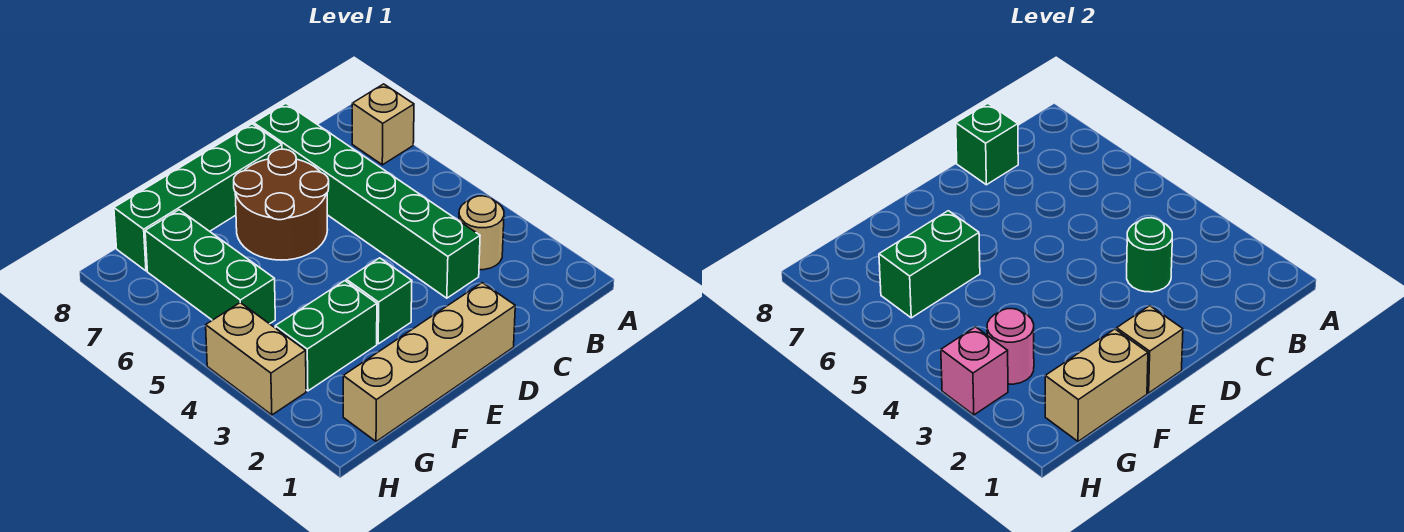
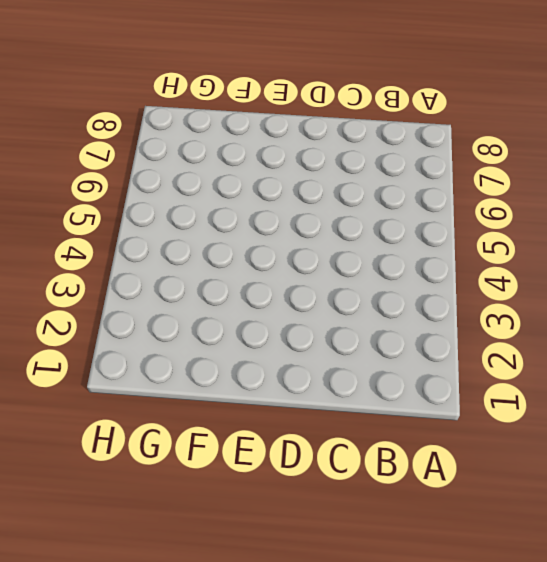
none -> tan 1x1 brick [352,84,414,165]
none -> tan 1x1 round brick [459,196,504,270]
none -> green 1x6 brick [254,103,480,298]

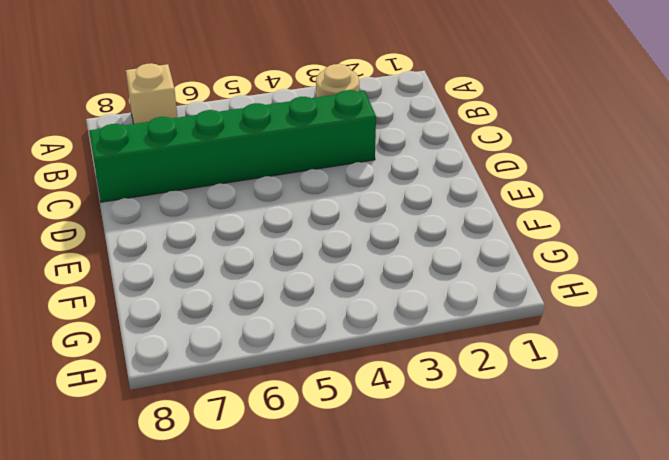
none -> tan 1x4 brick [343,283,515,441]
none -> brown 2x2 round brick [234,149,329,260]
none -> green 1x4 brick [114,124,282,271]

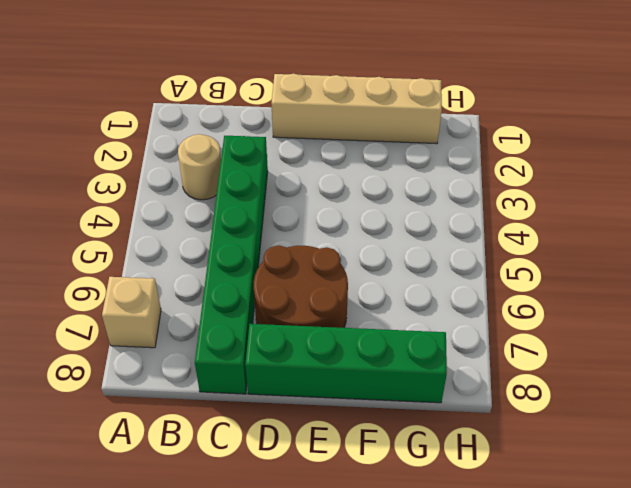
none -> green 1x1 brick [346,258,412,344]
none -> green 1x2 brick [275,281,377,391]
none -> green 1x3 brick [145,210,275,324]

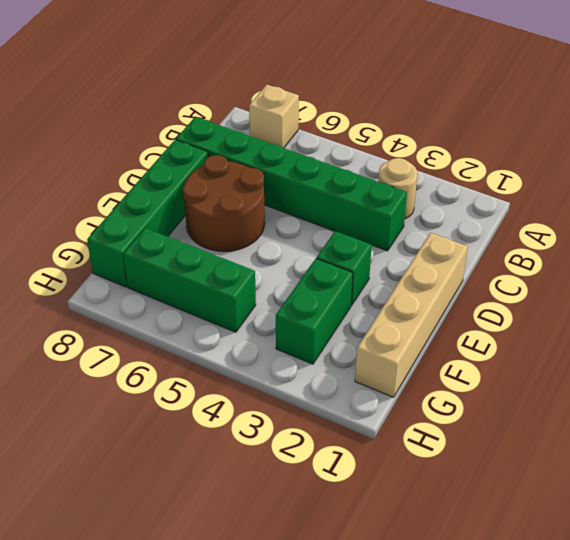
none -> tan 1x2 brick [206,303,306,415]
none -> green 1x1 round brick [1127,218,1172,292]
none -> green 1x1 brick [956,103,1018,185]

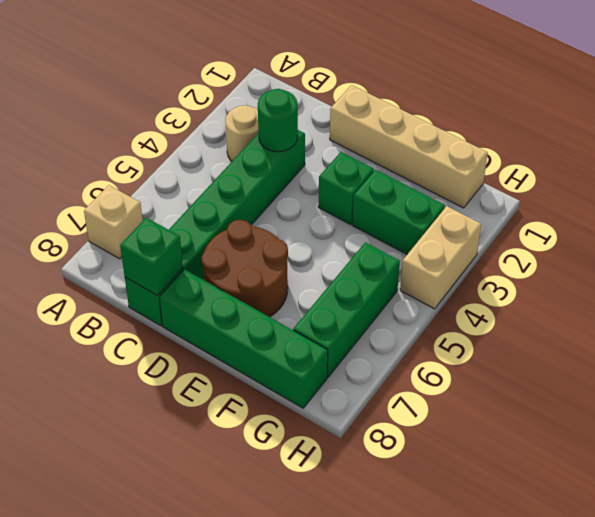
none -> tan 1x1 brick [1117,306,1183,393]
none -> tan 1x2 brick [1045,329,1148,441]
none -> green 1x2 brick [879,211,980,318]

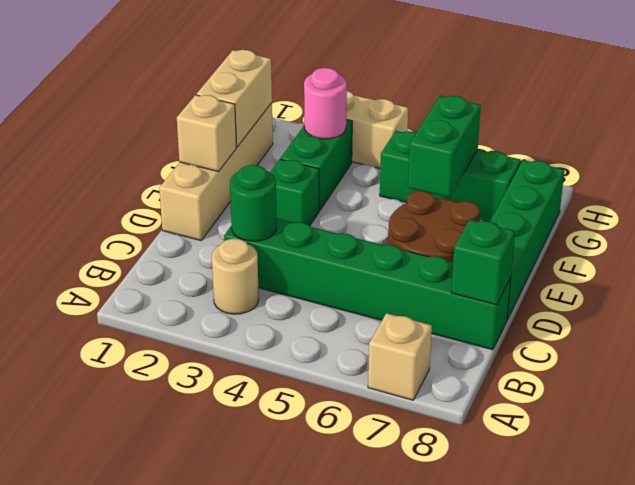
none -> pink 1x1 brick [941,327,1008,415]

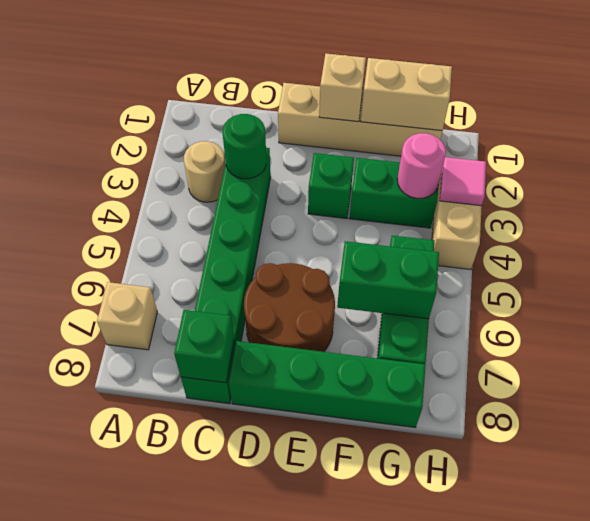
pink 1x1 tile [440,157,486,206] -> pink 1x1 brick [941,327,1008,415]

